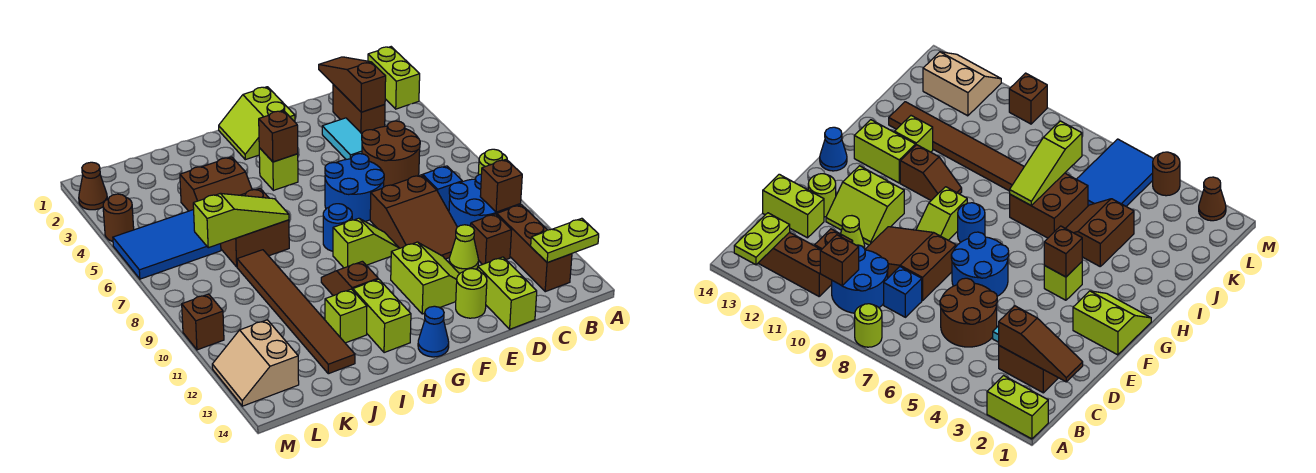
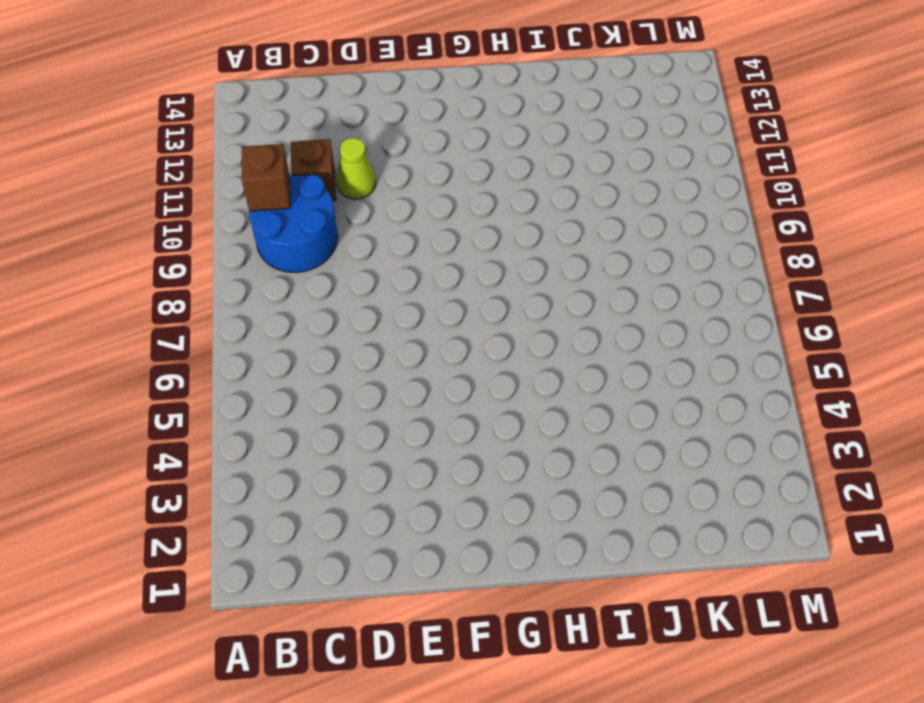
none -> lime 1x2 brick [368,47,420,109]
none -> lime 1x1 round brick [478,149,507,175]
none -> brown 1x3 brick [497,205,572,292]
none -> brown 1x2 brick [333,84,385,134]

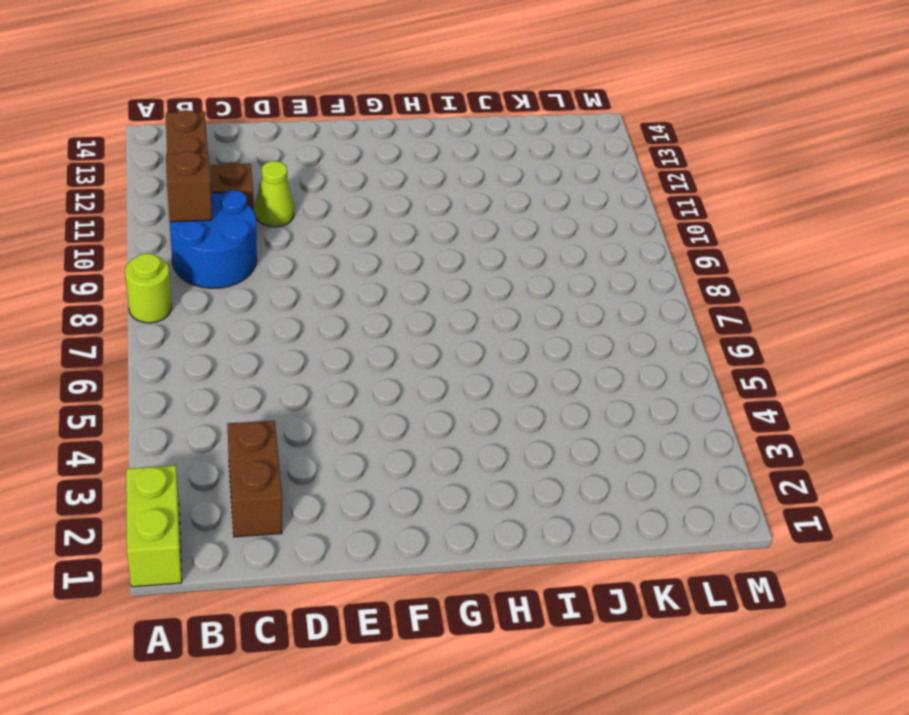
none -> brown 2x2 round brick [362,121,420,187]
none -> blue 1x1 brick [423,166,462,211]
none -> cyan 1x2 tile [322,118,362,159]
none -> brown 2x3 slope [370,175,457,259]

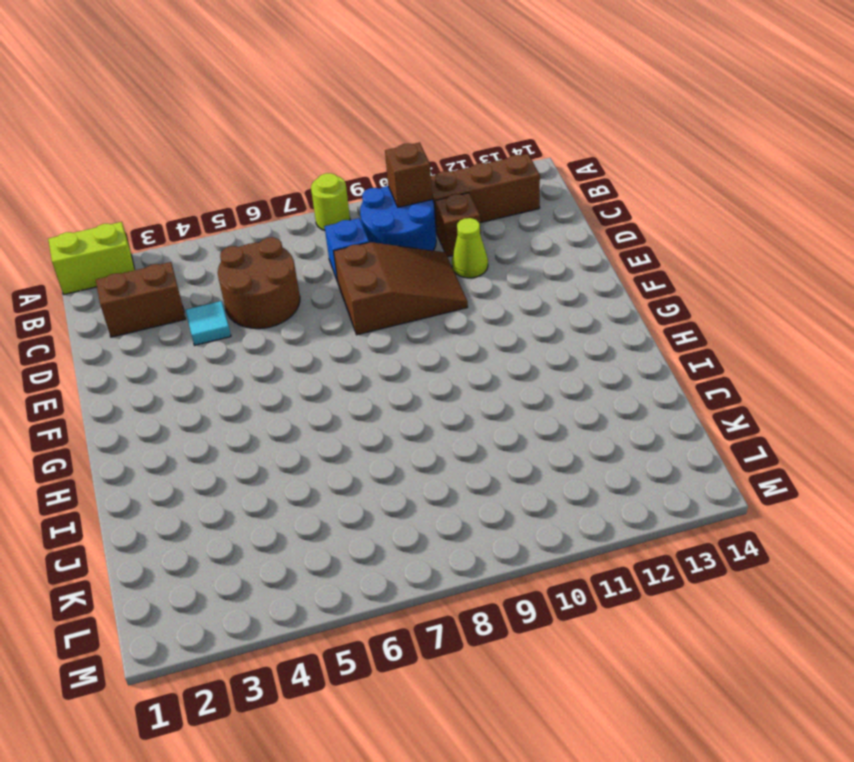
cyan 1x1 tile [186,301,231,345] -> cyan 1x2 tile [322,118,362,159]
none -> lime 1x2 brick [478,257,537,329]
none -> blue 2x2 round brick [325,154,384,221]
none -> lime 2x2 slope [391,242,459,314]
none -> lime 1x1 round brick [456,269,487,318]

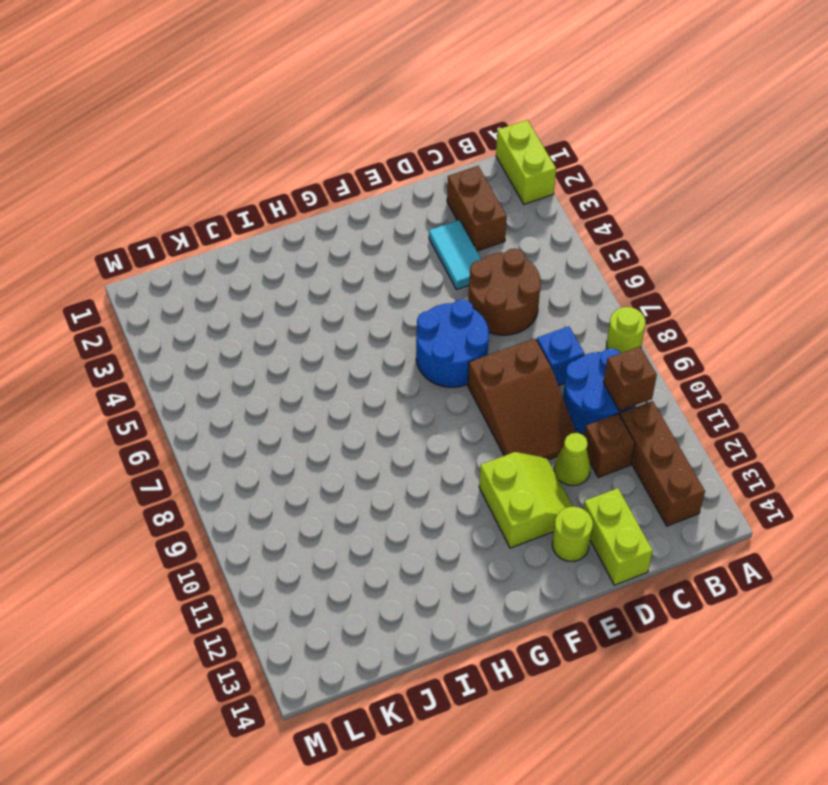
none -> lime 2x2 slope [219,87,295,160]
none -> lime 1x2 slope [333,218,399,268]
none -> lime 1x1 brick [259,148,298,190]
none -> blue 1x1 round brick [323,204,352,251]

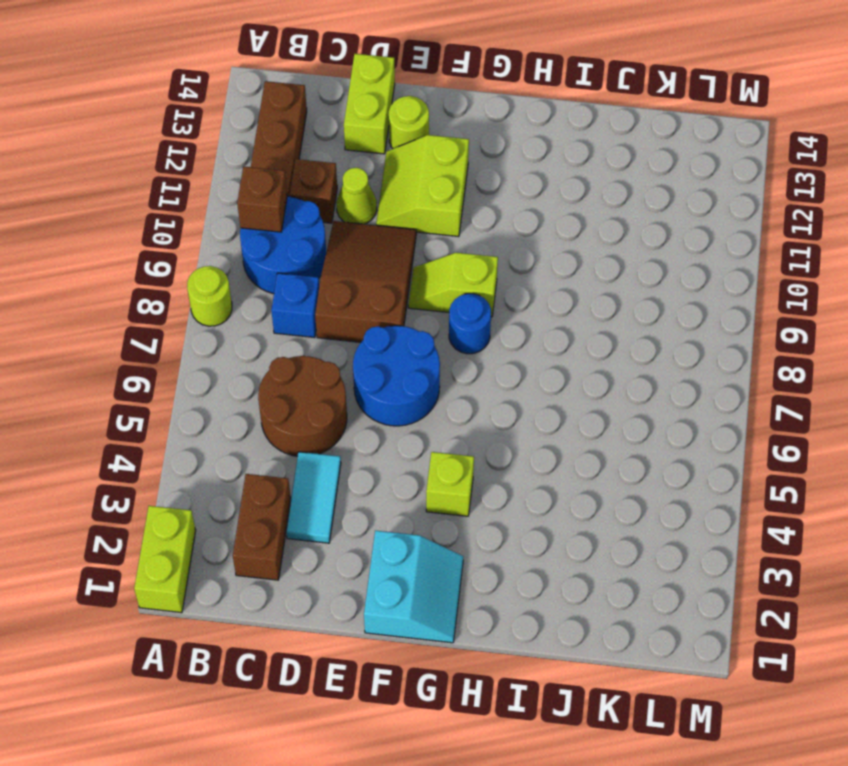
cyan 2x2 slope [364,531,463,643] -> lime 2x2 slope [219,87,295,160]
none -> blue 1x1 cone [418,306,449,357]
none -> brown 1x2 slope [321,261,378,296]
none -> lime 1x2 brick [353,279,411,353]
none -> brown 2x2 slope [180,157,252,211]

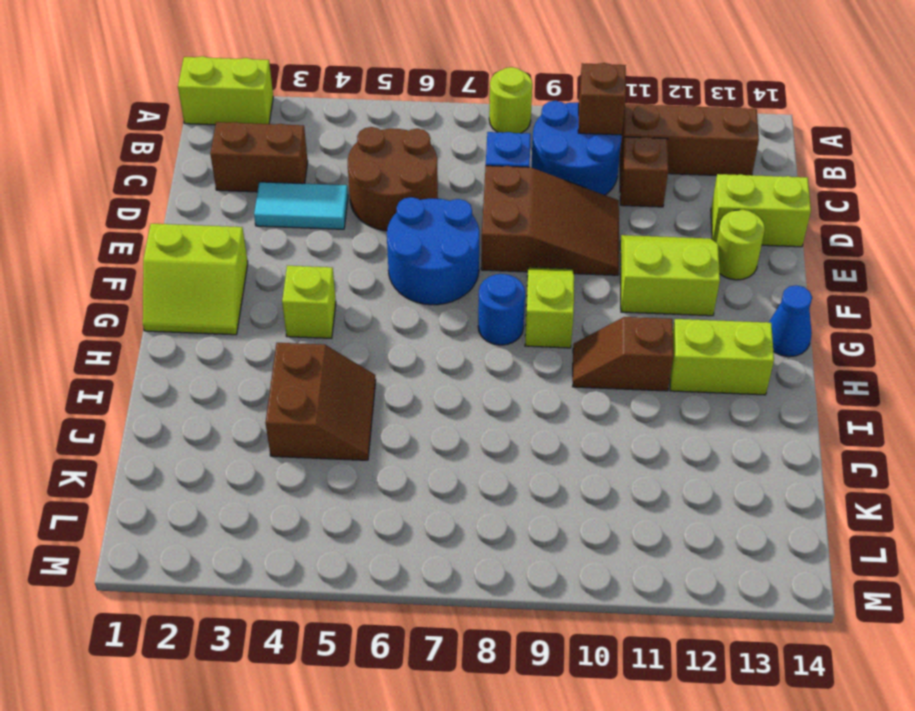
none -> lime 1x1 cone [449,225,479,273]
none -> brown 2x2 brick [221,189,289,267]
none -> lime 1x1 brick [325,289,367,343]
none -> brown 1x6 tile [237,250,355,374]

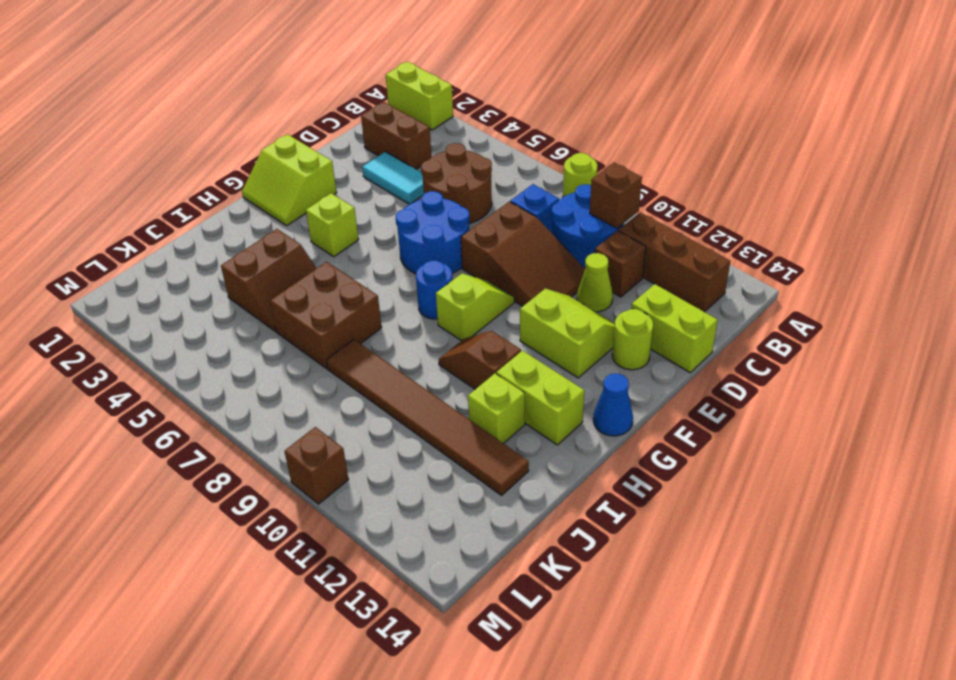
none -> blue 2x3 tile [113,210,221,279]
none -> tan 2x2 slope [212,320,299,406]
none -> brown 1x1 cone [79,162,107,210]
none -> brown 1x1 round brick [103,194,134,241]

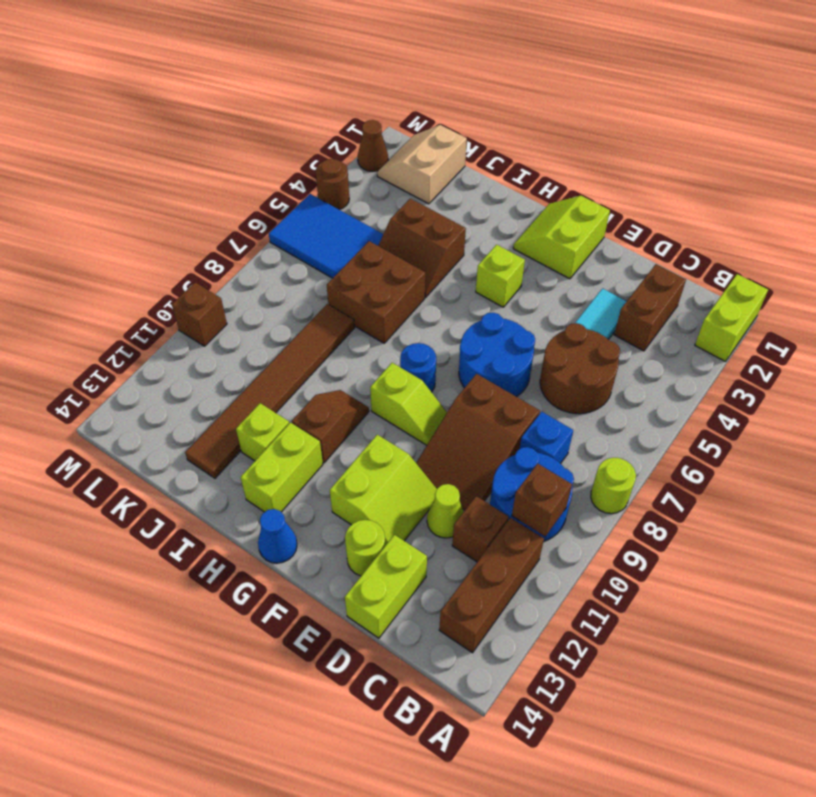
tan 2x2 slope [377,125,467,204] -> tan 2x2 slope moved to [212,320,299,406]
none -> lime 1x2 plate [531,218,599,263]
none -> brown 1x3 slope [319,57,386,112]
none -> brown 1x1 brick [259,111,298,162]
none -> lime 1x3 slope [193,193,289,248]

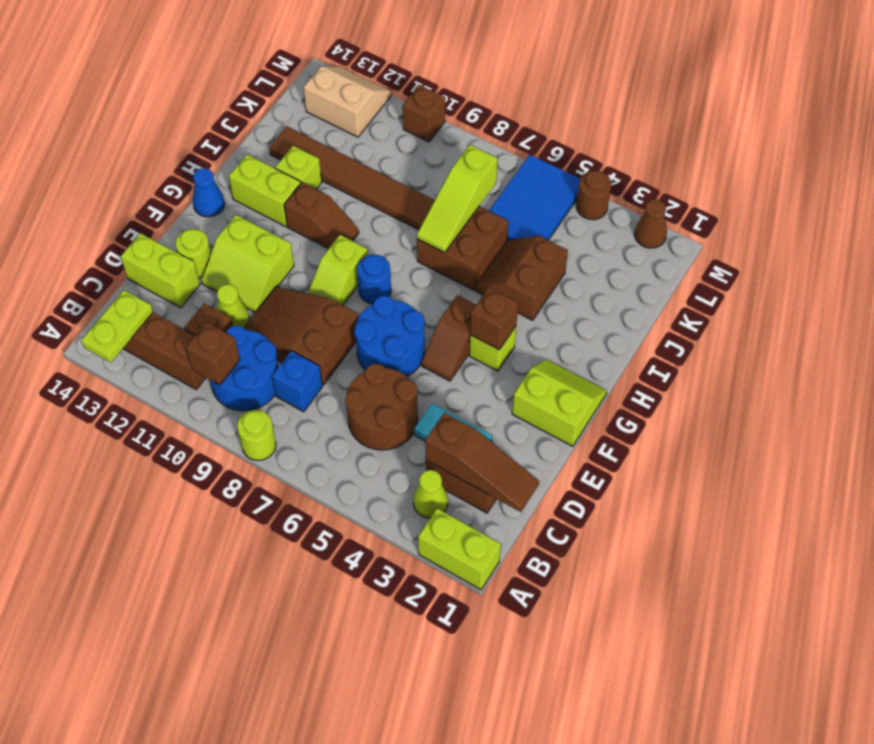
lime 1x1 cone [413,470,448,518] -> none
brown 1x2 slope [421,295,476,381] -> none

